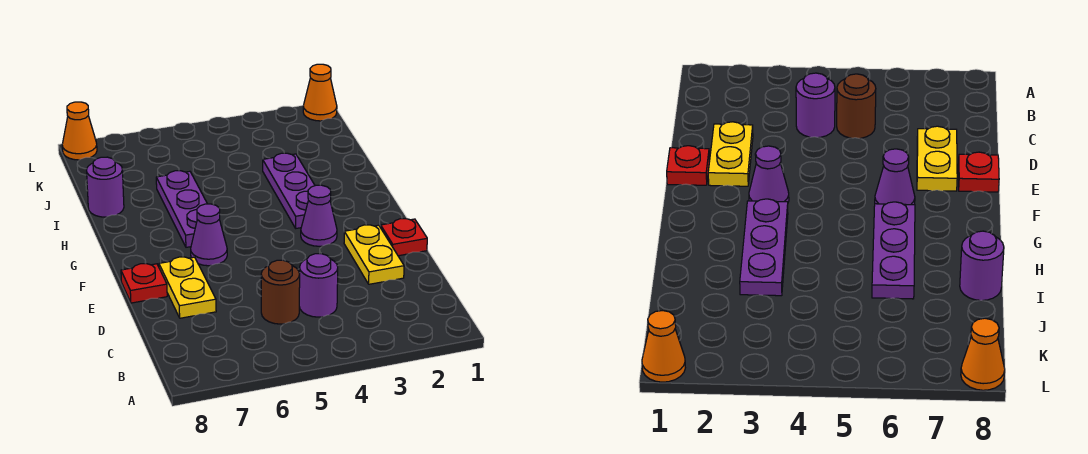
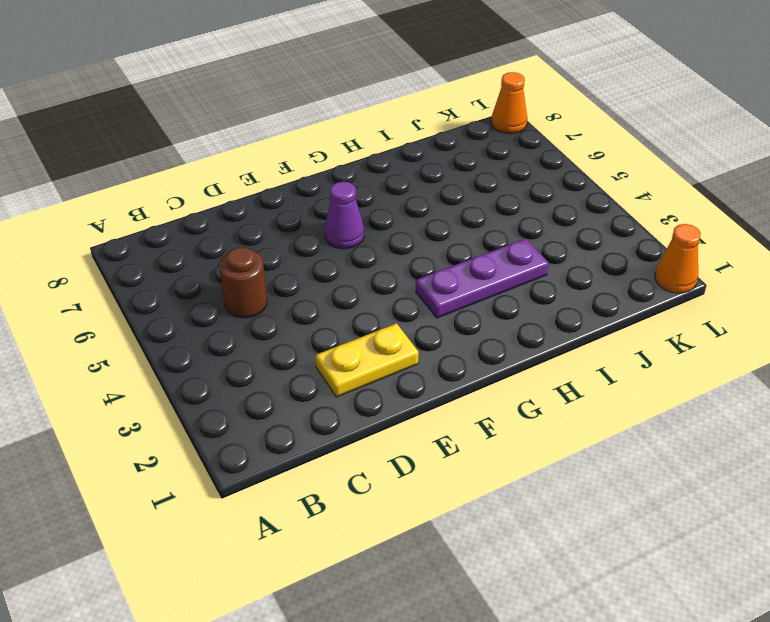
none -> purple 1x1 round brick [299,254,338,317]
none -> yellow 1x2 plate [159,257,216,318]
none -> red 1x1 plate [381,219,427,256]

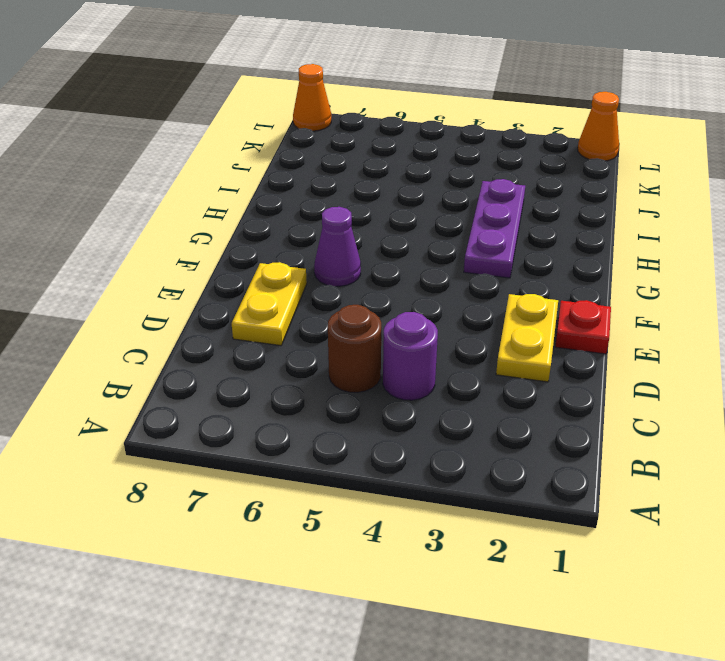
none -> red 1x1 plate [121,263,167,303]
none -> purple 1x1 cone [301,185,337,246]
none -> purple 1x3 plate [156,171,207,247]

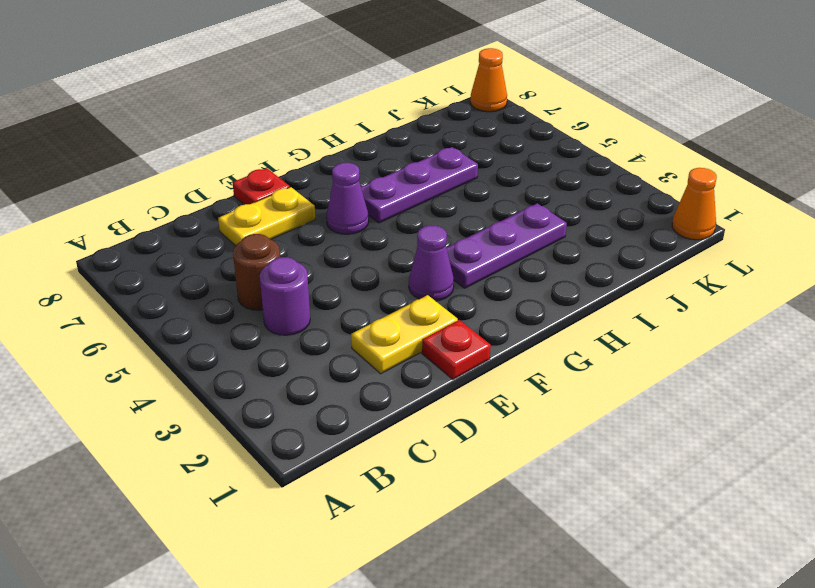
none -> purple 1x1 round brick [87,157,124,217]

